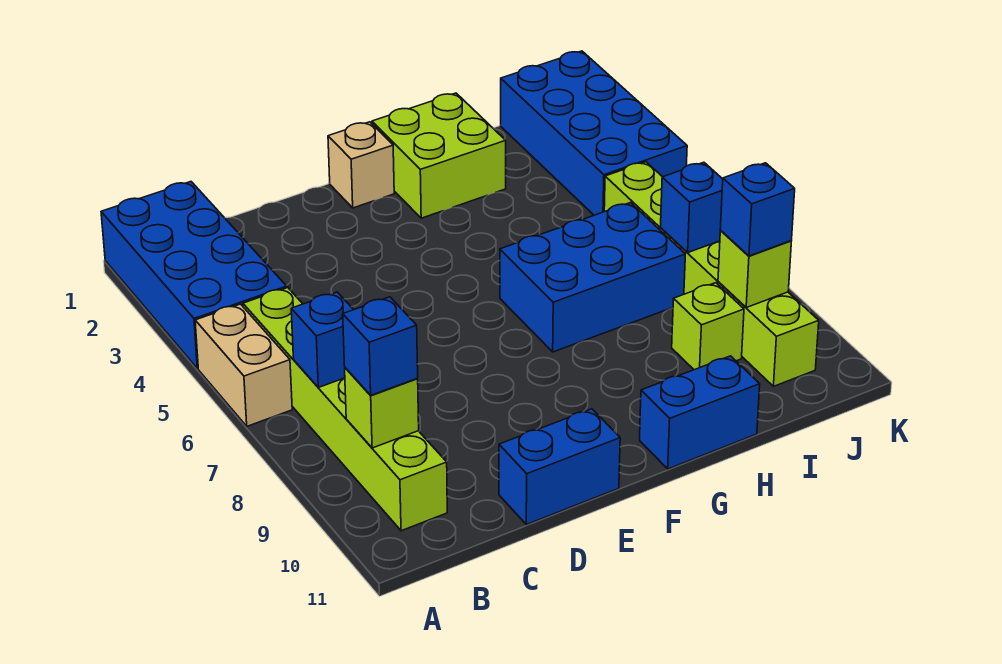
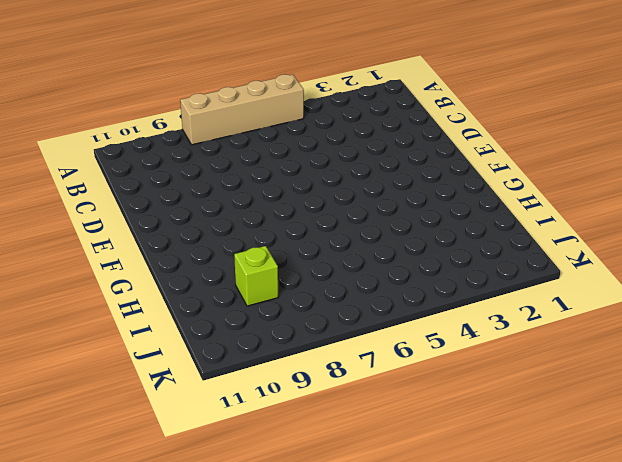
tan 1x4 brick [180,74,304,145] -> tan 1x2 brick [195,304,292,426]
none -> blue 2x4 brick [101,182,287,368]
none -> lime 1x6 brick [243,288,447,531]
none -> blue 1x2 brick [499,409,620,525]

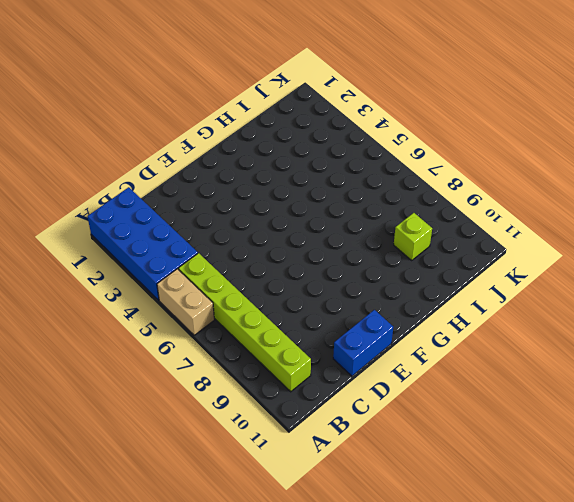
none -> tan 1x1 brick [328,122,394,208]
none -> lime 2x2 brick [372,93,506,218]
none -> blue 2x3 brick [500,203,685,352]

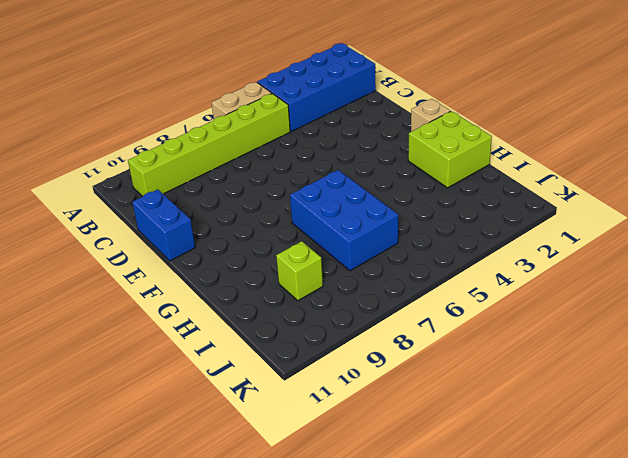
none -> blue 1x2 brick [640,356,760,469]
none -> blue 2x4 brick [501,51,687,215]
none -> lime 1x6 brick [604,162,819,386]

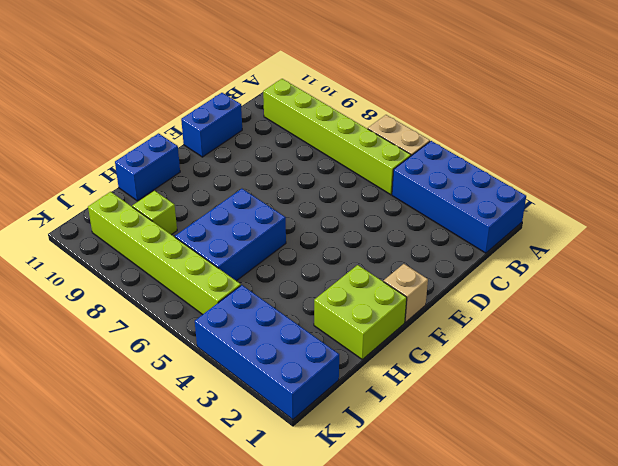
none -> blue 1x1 brick [291,292,354,387]
none -> lime 1x1 brick [345,368,419,448]
none -> blue 1x1 brick [661,162,723,252]

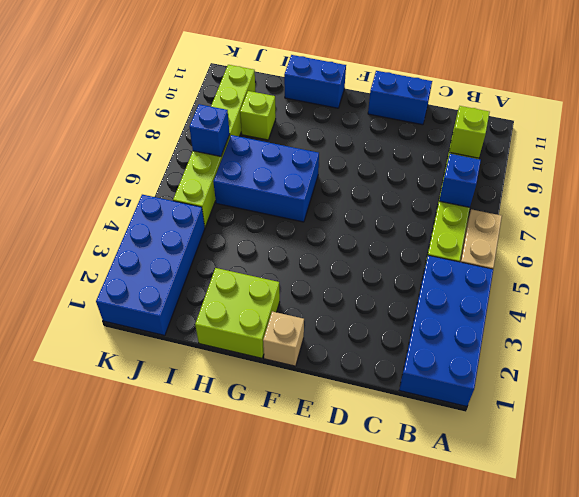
none -> lime 1x1 brick [718,231,791,307]
none -> blue 1x1 brick [343,297,418,395]
none -> blue 1x1 brick [720,163,795,256]

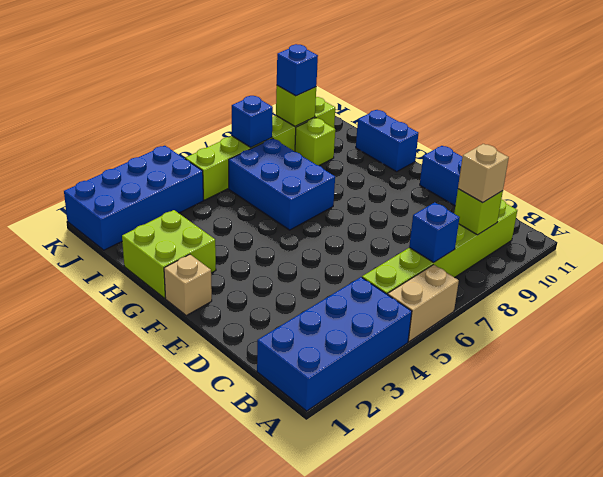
tan 1x1 brick [458,144,509,203] -> blue 1x1 brick [343,297,418,395]

